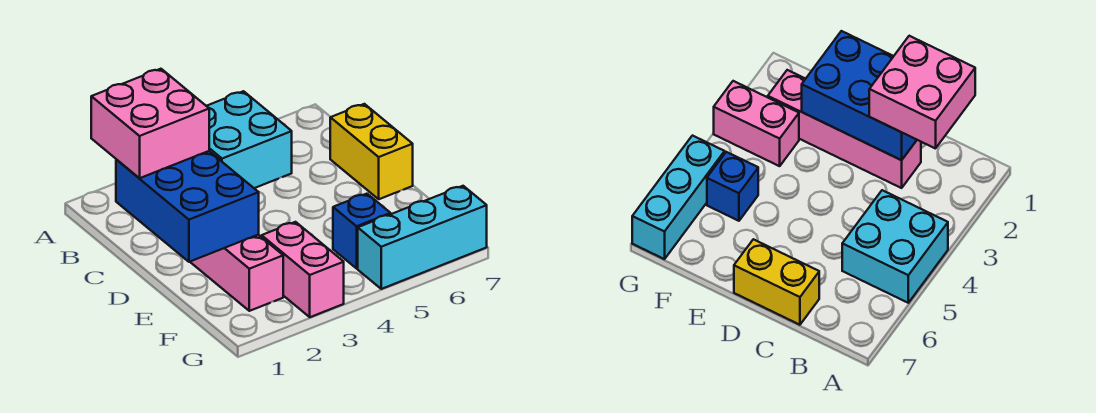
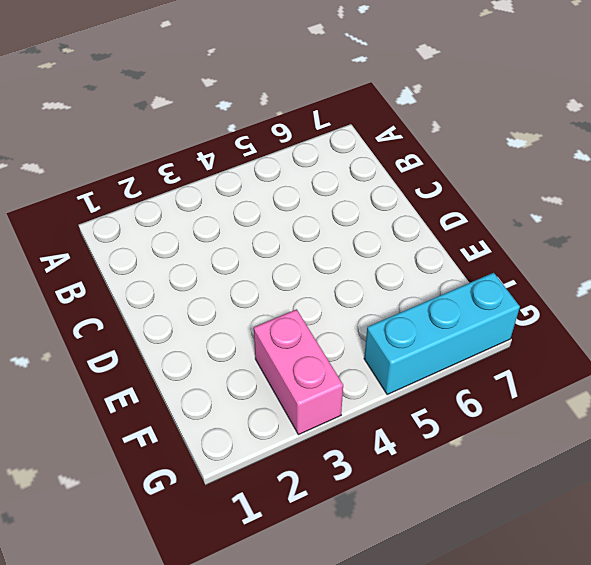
none -> cyan 2x2 brick [207,91,292,188]
none -> pink 1x4 brick [190,235,283,311]

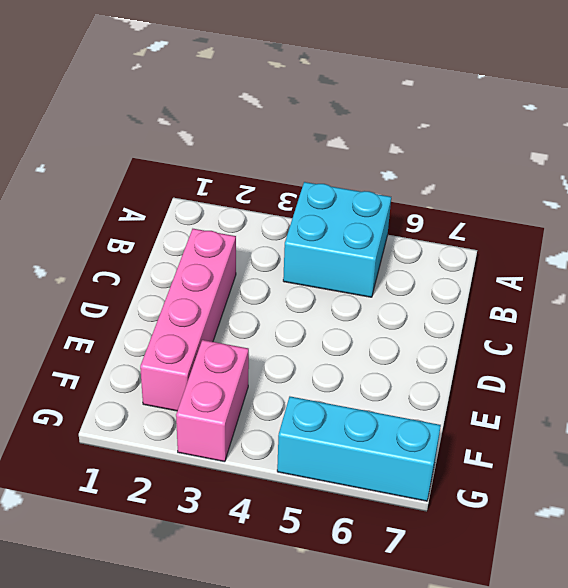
none -> yellow 1x2 brick [330,104,413,199]
none -> blue 1x1 brick [333,194,391,268]

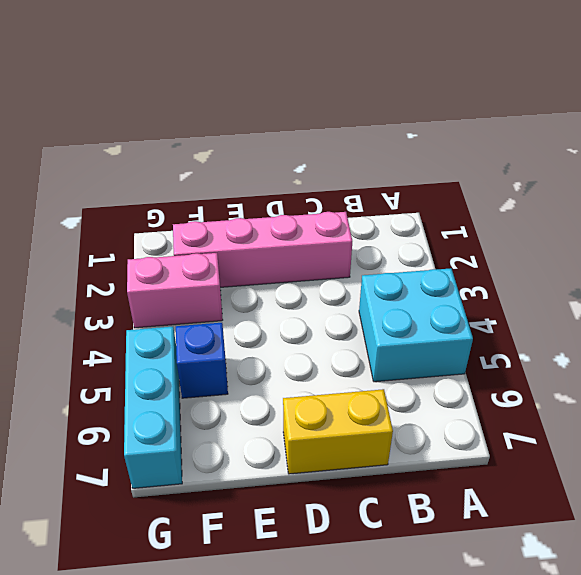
none -> blue 2x3 brick [116,151,259,262]
none -> pink 2x2 brick [91,69,209,178]

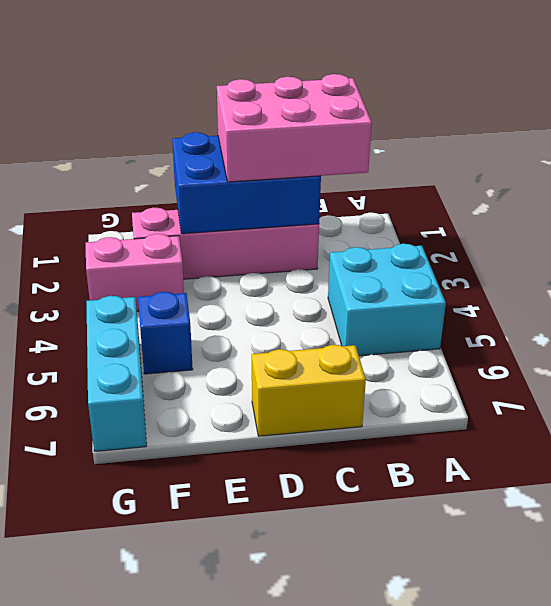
pink 2x3 brick [217,74,372,182] -> pink 2x2 brick [91,69,209,178]

